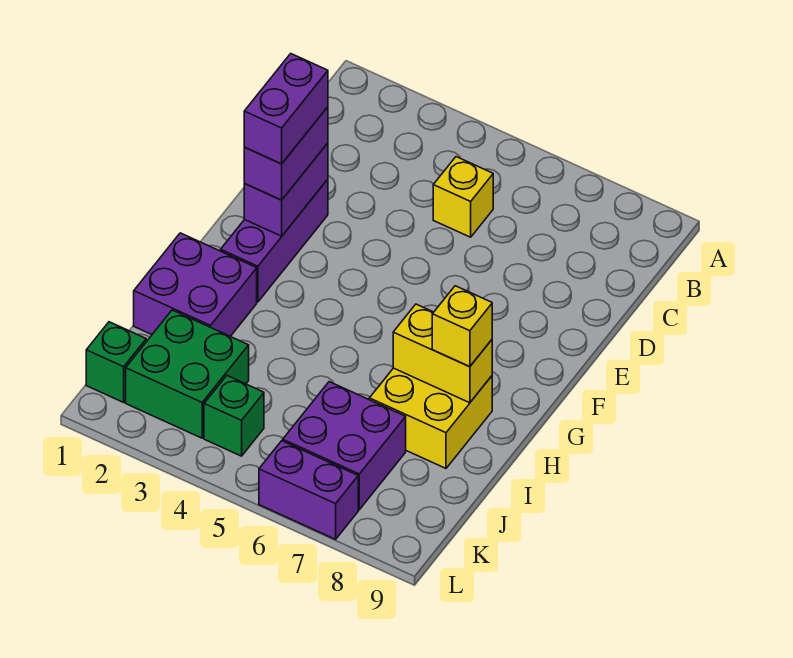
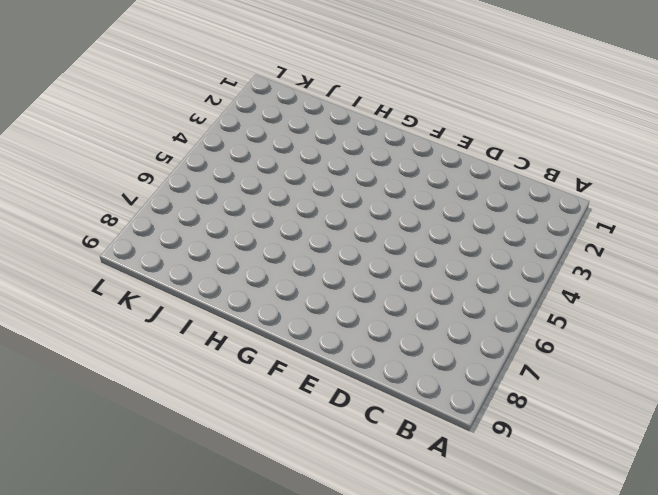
none -> yellow 1x1 brick [433,157,493,237]
none -> purple 1x3 brick [221,179,328,302]
none -> purple 2x2 brick [134,233,257,336]

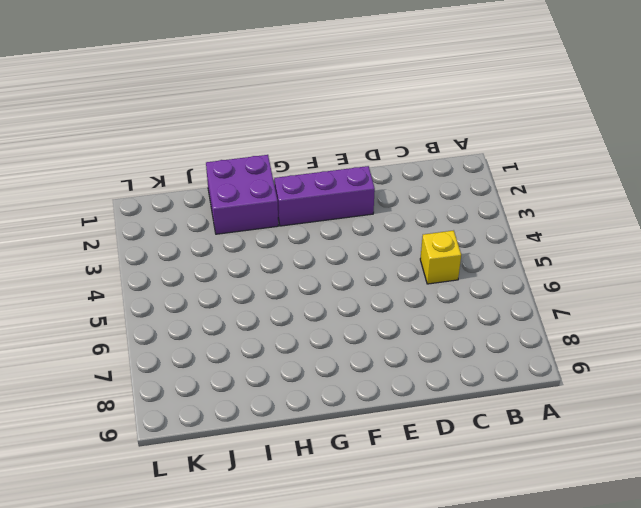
none -> yellow 2x2 brick [369,368,492,468]
none -> green 2x2 brick [126,310,249,438]
none -> purple 2x2 brick [283,382,406,510]

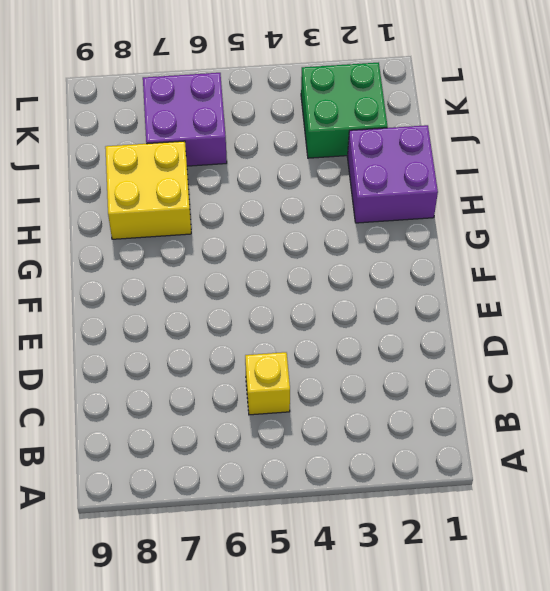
none -> purple 1x3 brick [221,179,328,302]
none -> green 1x1 brick [86,322,146,402]
none -> green 1x1 brick [204,376,264,456]

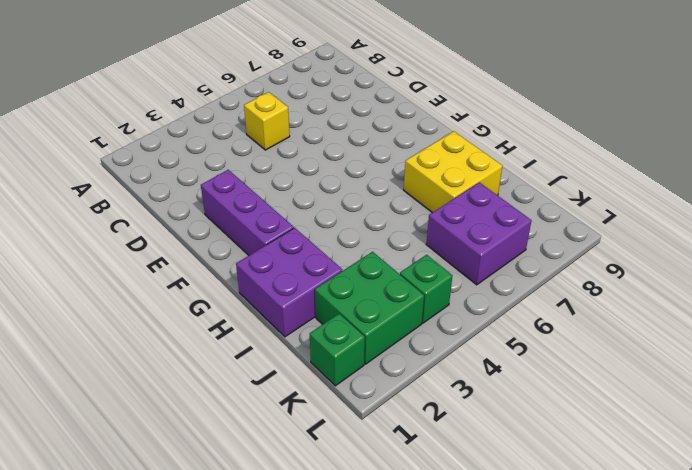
none -> purple 1x2 brick [259,441,358,539]
none -> purple 1x2 brick [244,143,328,236]
none -> yellow 1x2 brick [393,304,492,403]

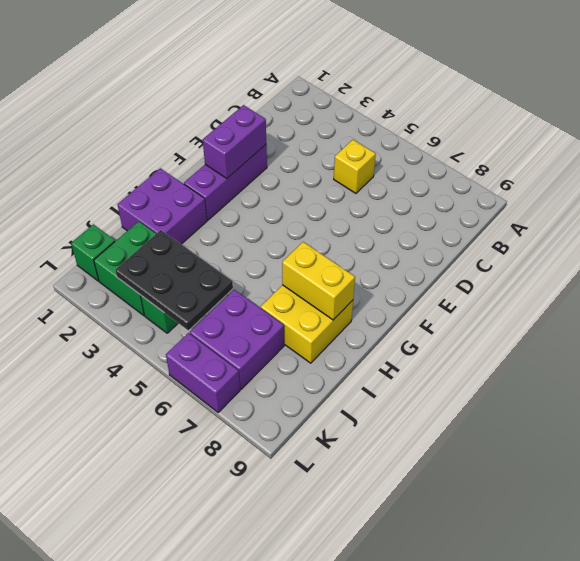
black 2x3 plate [115,230,233,330] -> none
none -> purple 1x2 brick [244,107,328,200]
none -> yellow 1x1 brick [432,286,492,367]
none -> purple 1x2 brick [244,54,328,164]

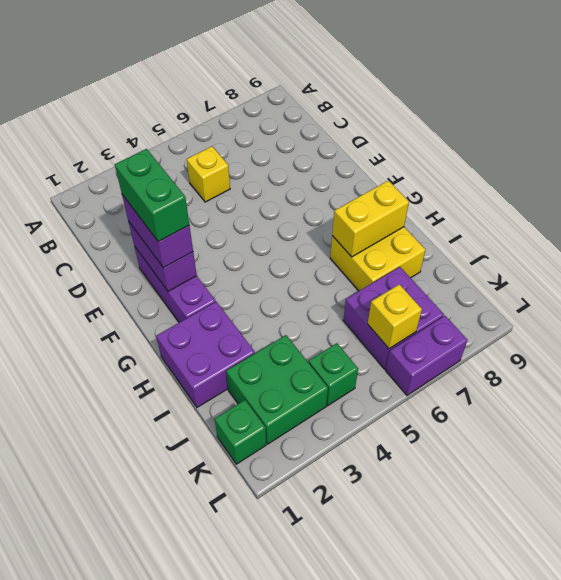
green 1x2 brick [115,149,189,242] -> purple 1x2 brick [244,54,328,164]
yellow 1x1 brick [368,284,422,349] -> yellow 1x1 brick moved to [432,286,492,367]

